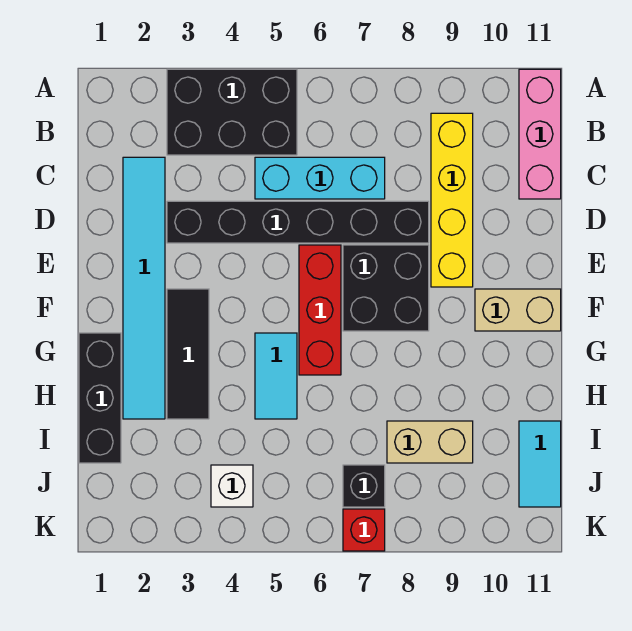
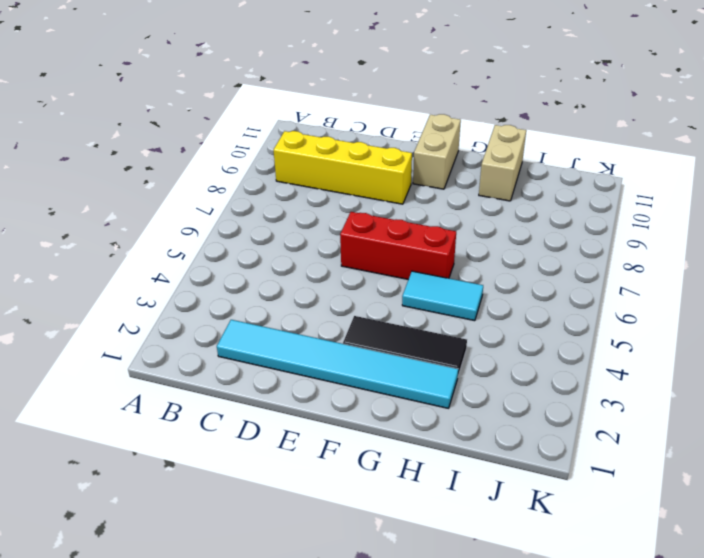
tan 1x2 brick [479,125,526,201] -> tan 1x2 brick moved to [387,421,473,463]
none -> black 2x3 brick [167,69,297,155]
none -> pink 1x3 brick [519,69,561,199]
none -> cyan 1x3 brick [255,157,385,199]

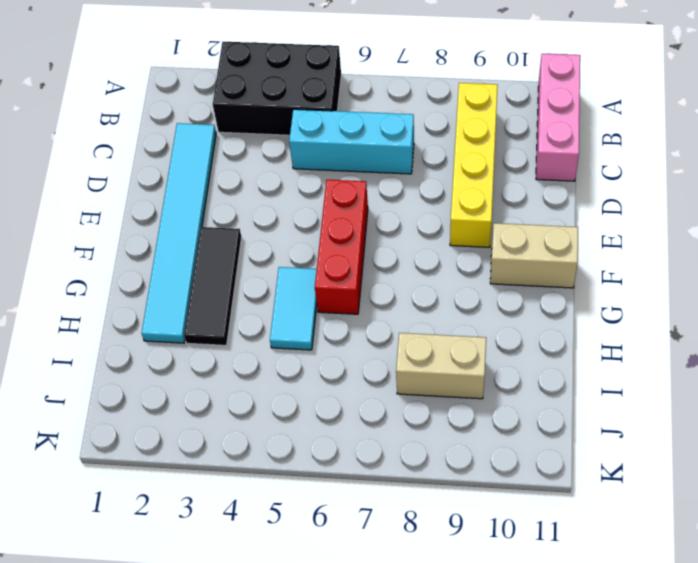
none -> black 1x6 brick [167,201,429,243]
none -> black 2x2 brick [343,245,429,331]
none -> black 1x3 brick [79,333,121,463]

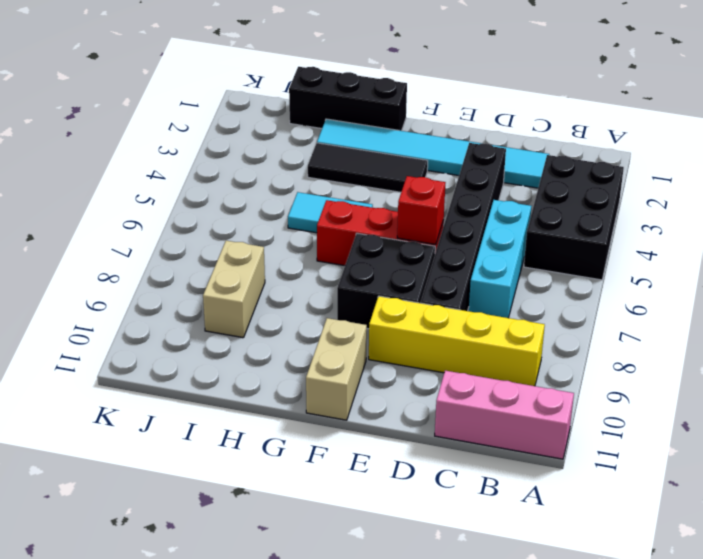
red 1x1 brick [397,176,446,245] -> red 1x1 brick moved to [343,509,385,551]
none -> cyan 1x2 tile [519,421,561,507]
none -> white 1x1 brick [211,465,253,507]
none -> black 1x1 brick [343,465,385,507]

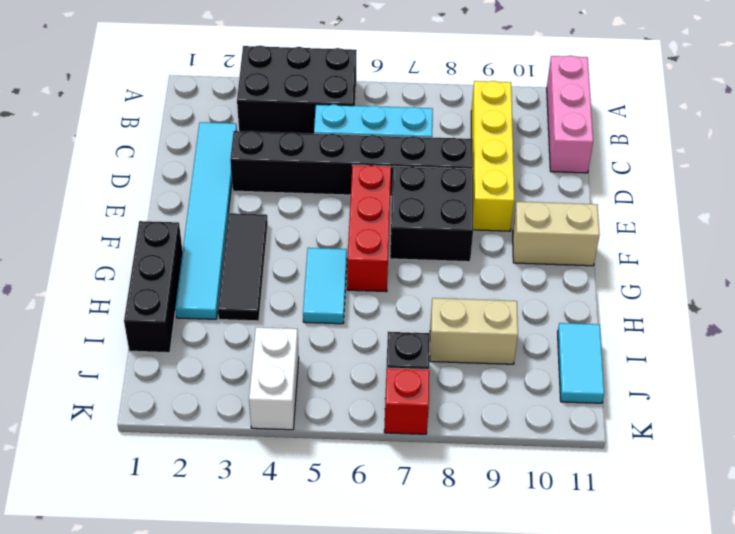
white 1x2 brick [249,327,299,430] -> white 1x1 brick [211,465,253,507]

